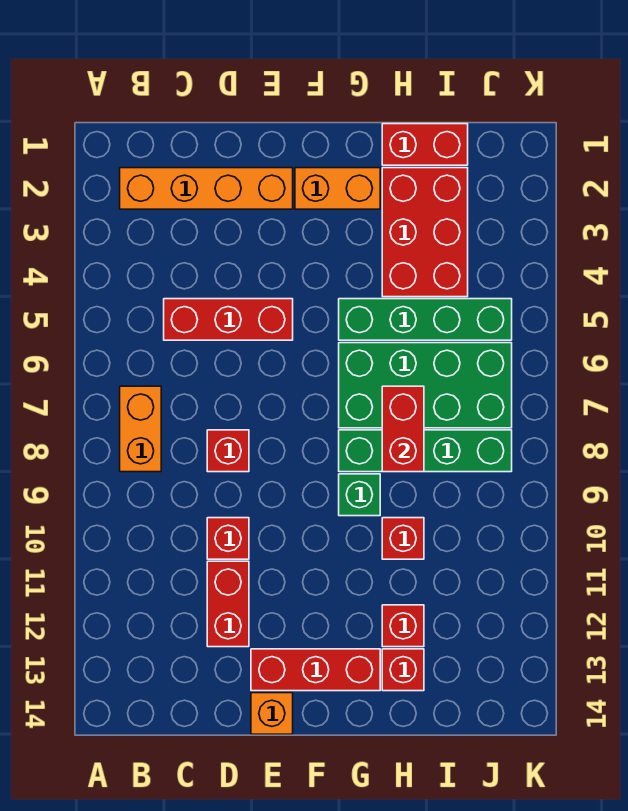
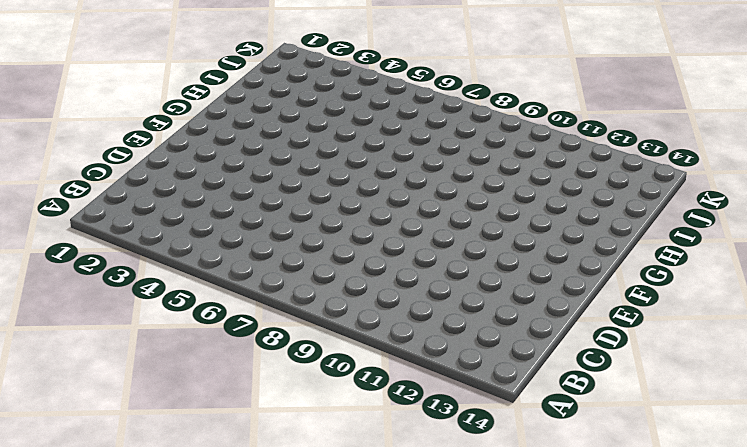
none -> orange 1x4 brick [120,168,293,209]
none -> orange 1x2 brick [120,386,161,472]
none -> red 1x3 brick [164,299,293,340]

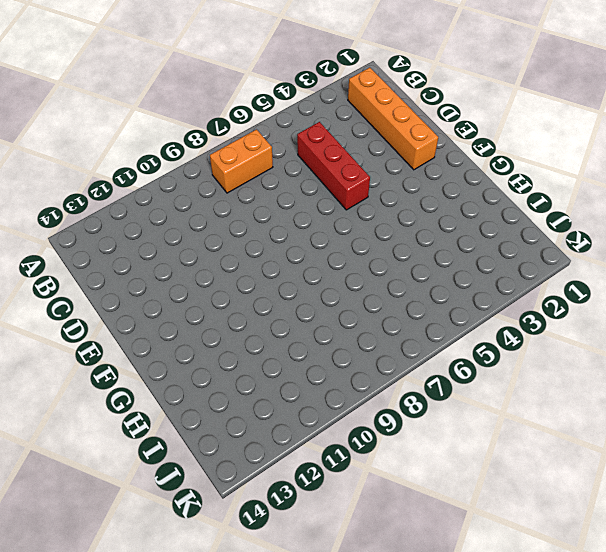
none -> red 1x1 brick [207,430,249,472]
none -> red 1x1 brick [207,518,249,559]
none -> red 1x2 brick [207,561,249,647]

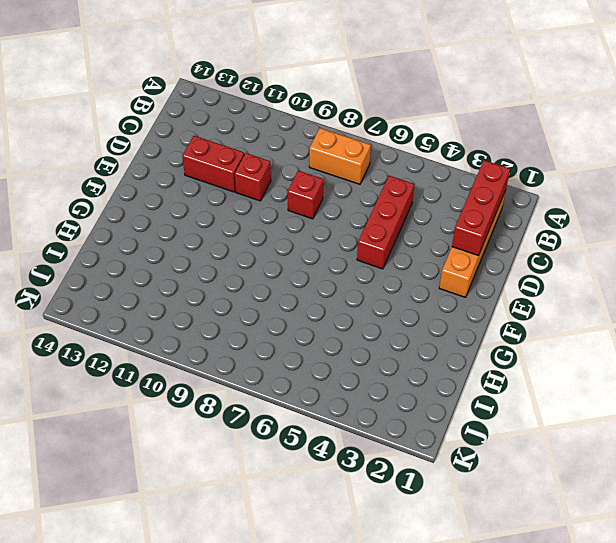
red 1x3 brick [452,160,510,256] -> red 1x3 brick moved to [251,649,380,691]
none -> orange 1x1 brick [251,693,293,734]
none -> orange 1x2 brick [295,168,380,209]
none -> green 1x4 brick [339,299,512,340]

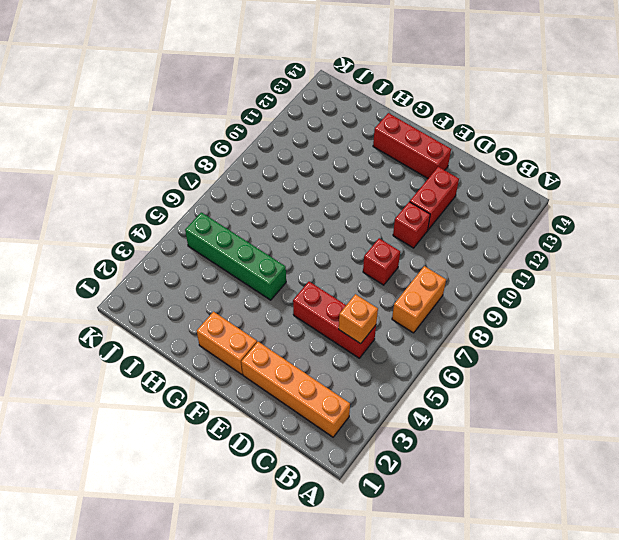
orange 1x1 brick [339,294,378,344] -> orange 1x1 brick moved to [251,693,293,734]
none -> green 2x4 brick [339,343,512,428]
none -> green 1x4 brick [339,430,512,472]
none -> green 1x1 brick [339,474,380,516]

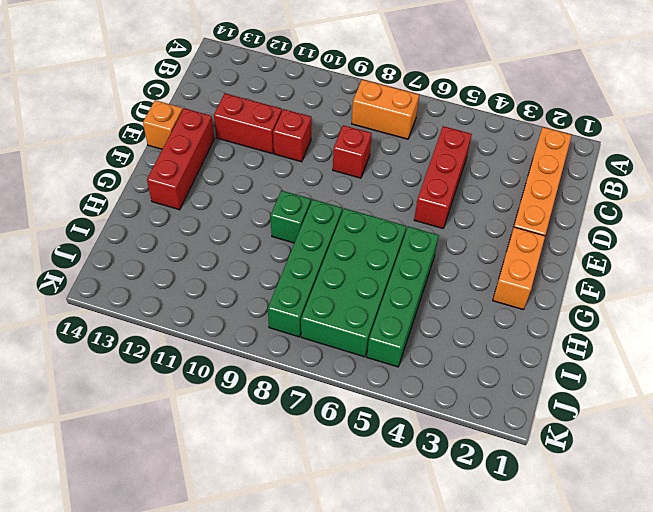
none -> red 1x2 brick [382,124,468,165]
none -> red 2x3 brick [382,168,468,297]
none -> red 1x1 brick [382,518,424,559]

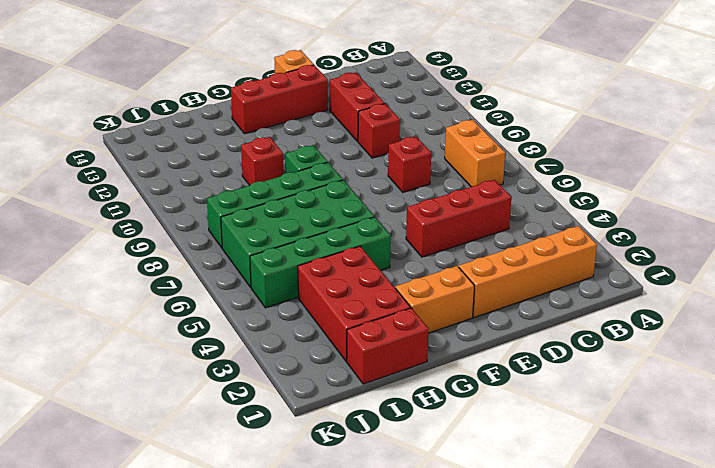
none -> red 1x1 brick [382,605,424,647]
none -> red 1x1 brick [382,649,424,691]
none -> red 1x2 brick [382,386,424,472]

